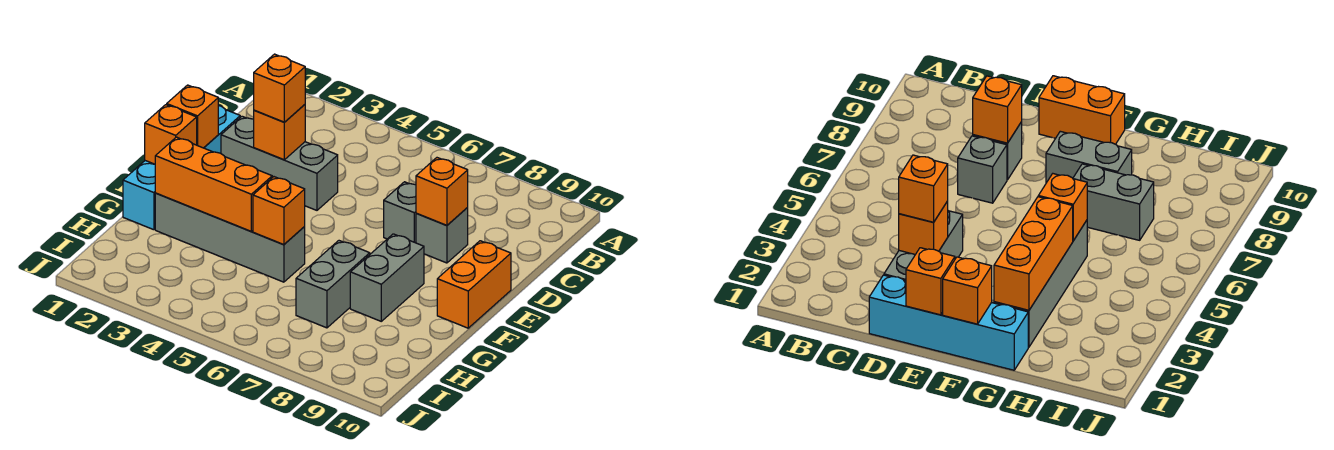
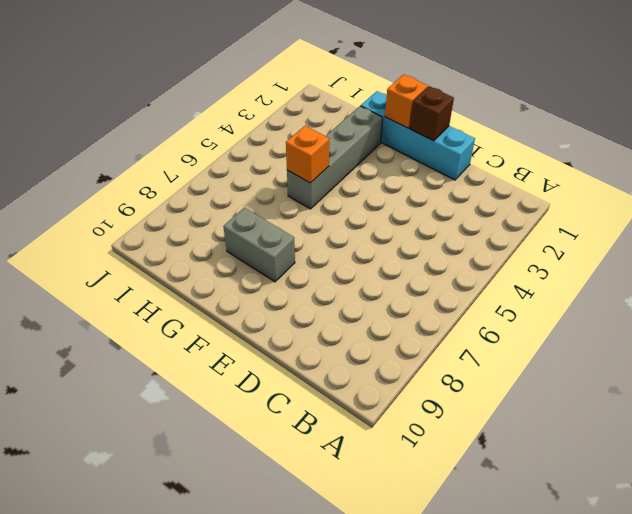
brown 1x1 brick [410,86,454,141] -> orange 1x1 brick [167,85,218,148]
none -> grey 1x3 brick [221,116,338,210]
none -> grey 1x1 brick [384,182,416,243]
none -> grey 1x1 brick [416,208,468,263]

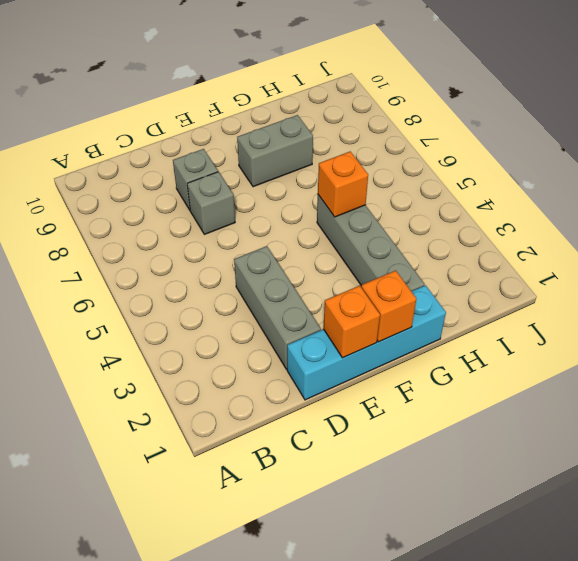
none -> orange 1x2 brick [437,241,511,328]
none -> grey 1x2 brick [296,241,370,328]
none -> orange 1x1 brick [254,105,305,160]

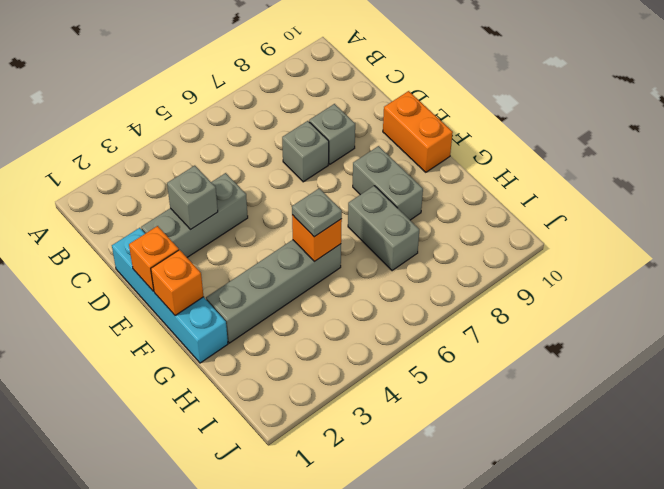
grey 1x1 brick [167,166,218,229] -> orange 1x1 brick [254,105,305,160]
grey 1x1 plate [292,188,342,237] -> none
none -> orange 1x1 brick [416,158,468,225]
none -> orange 1x3 brick [155,137,272,231]
none -> orange 1x1 brick [254,54,305,122]

